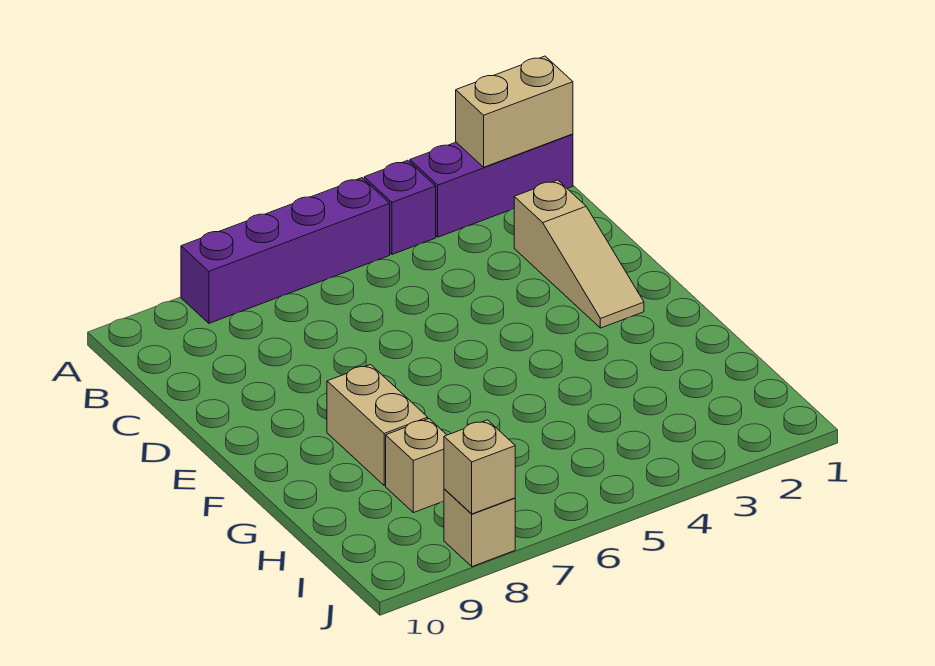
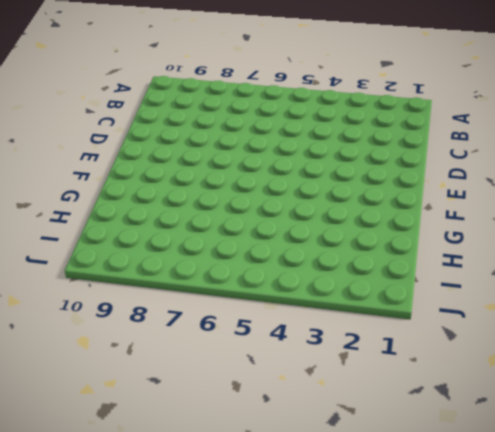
none -> purple 1x3 brick [410,134,573,237]
none -> purple 1x1 brick [364,160,436,254]

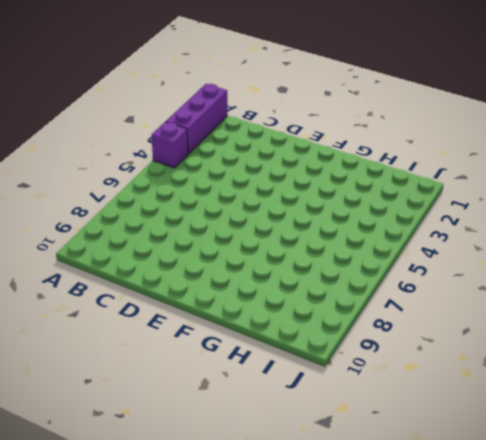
none -> purple 1x4 brick [181,178,390,323]
none -> tan 1x3 slope [514,180,644,328]

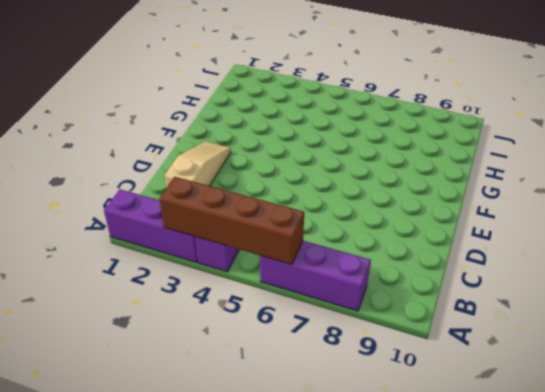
brown 1x4 brick [159,177,304,265] -> none
purple 1x3 brick [260,241,371,311] -> purple 1x4 brick [181,178,390,323]
none -> tan 1x2 brick [327,365,428,485]
none -> tan 1x1 brick [386,419,446,513]

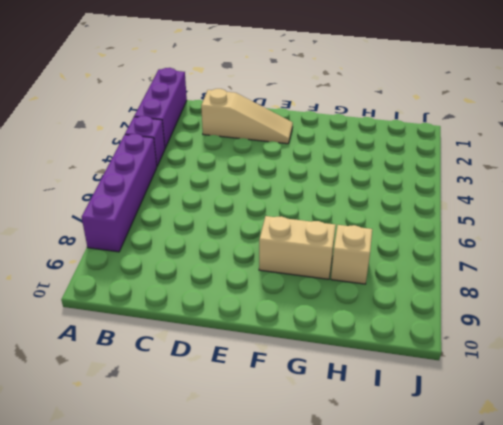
none -> tan 1x1 brick [444,489,515,567]
none -> tan 1x2 brick [456,56,573,167]

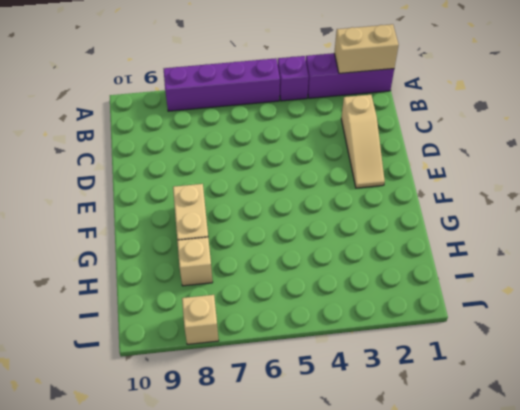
none -> tan 1x1 brick [444,420,515,514]

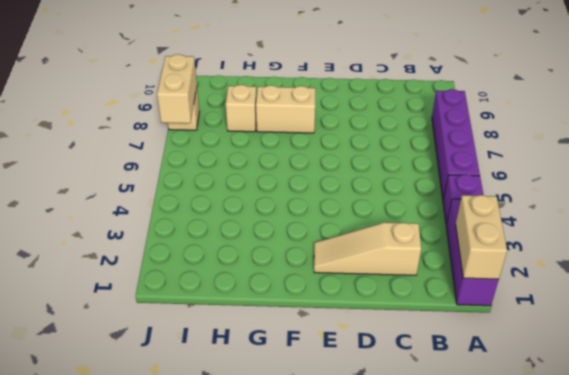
tan 1x2 brick [157,54,197,123] -> tan 1x1 brick [444,420,515,514]

